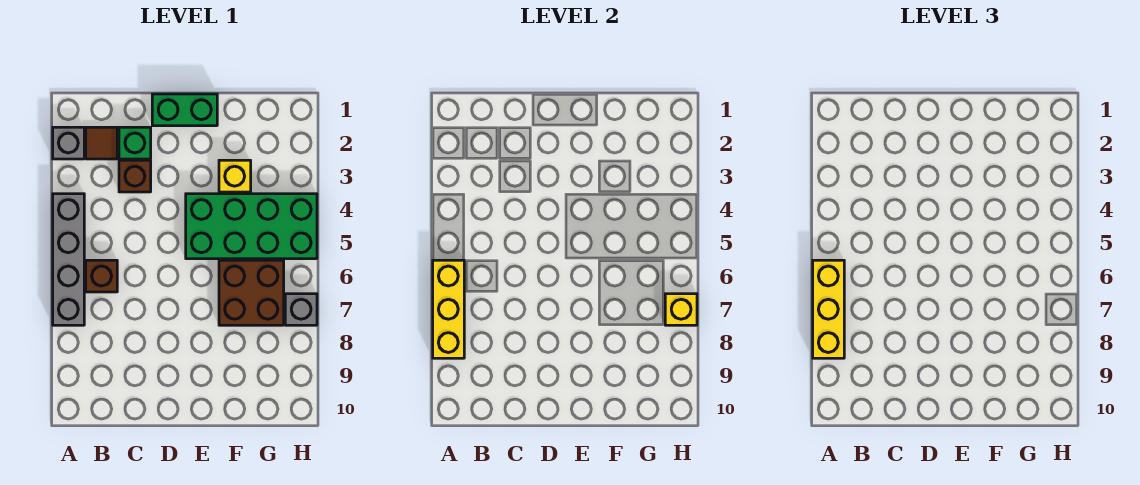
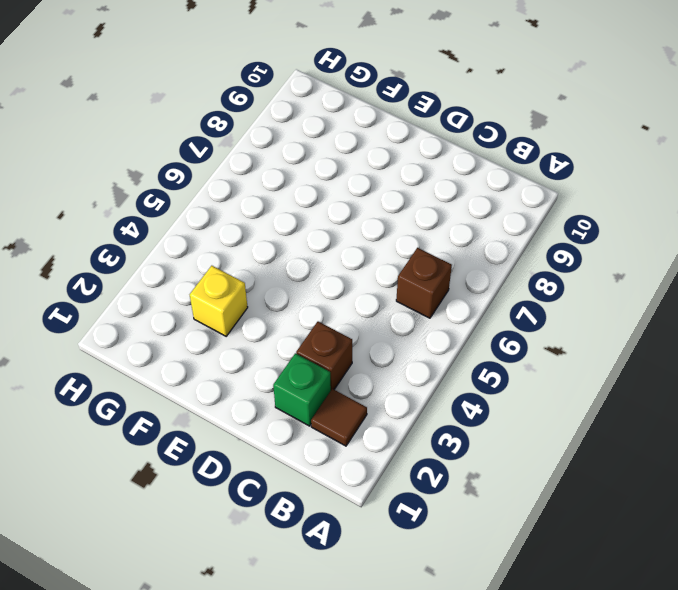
none -> grey 1x1 brick [53,127,84,159]
none -> grey 1x4 brick [53,194,84,325]
none -> green 1x2 brick [152,94,217,126]

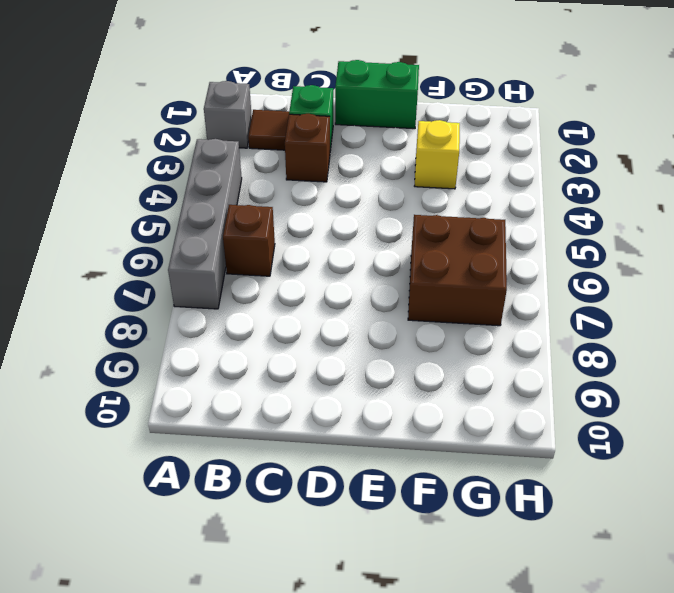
none -> green 2x4 brick [186,194,317,259]
none -> grey 1x1 brick [285,294,317,325]
none -> yellow 1x3 brick [433,260,464,358]

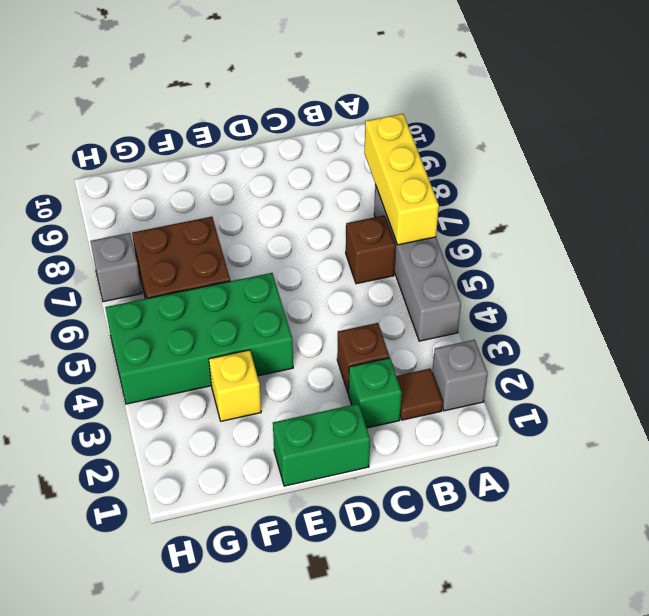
none -> yellow 1x1 brick [665,294,697,325]
none -> yellow 1x3 brick [813,260,844,358]

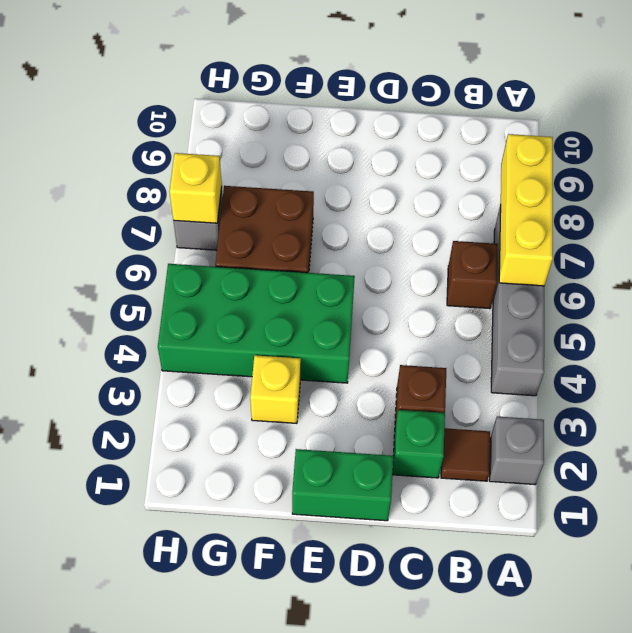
none -> yellow 1x3 brick [813,260,844,358]

